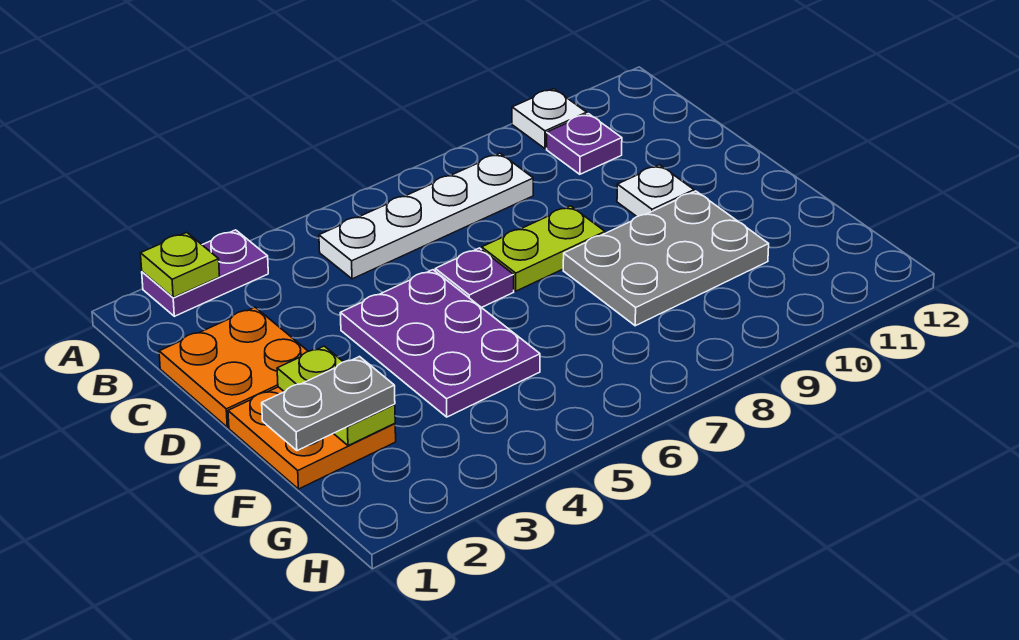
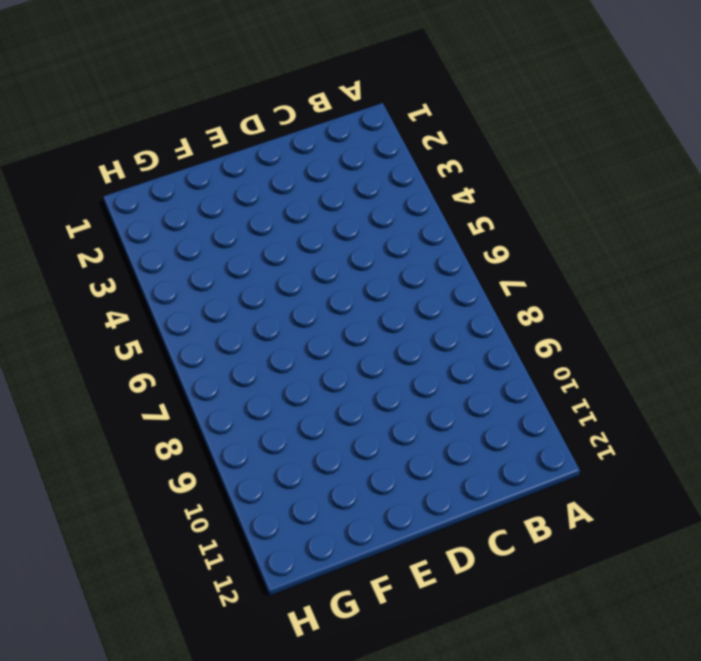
none -> purple 1x2 plate [142,230,268,316]
none -> white 1x1 plate [512,89,587,149]
none -> white 1x4 plate [319,153,533,279]

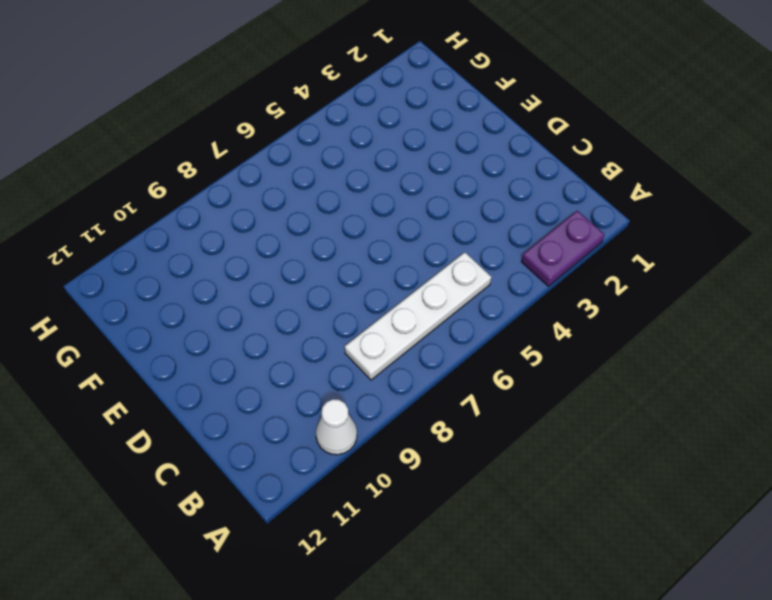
white 1x1 cone [316,399,357,455] -> white 1x1 plate [512,89,587,149]
none -> purple 1x1 plate [547,114,622,174]
none -> orange 2x2 plate [159,307,308,427]
none -> purple 2x3 plate [340,270,540,417]

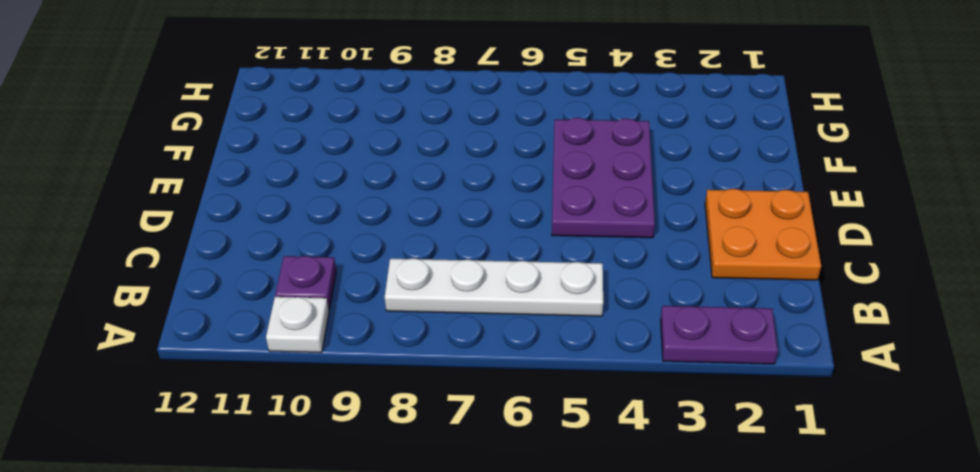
none -> purple 1x1 plate [435,248,514,308]
none -> lime 1x2 plate [482,206,605,291]
none -> white 1x1 plate [617,165,694,216]

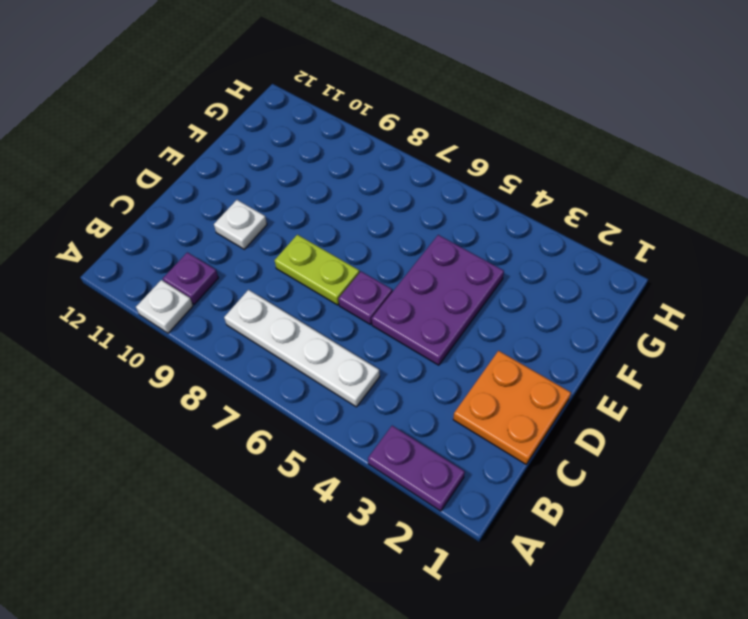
none -> orange 2x2 plate [228,387,396,489]
none -> grey 2x3 plate [563,191,769,326]
none -> lime 1x1 plate [141,232,220,298]

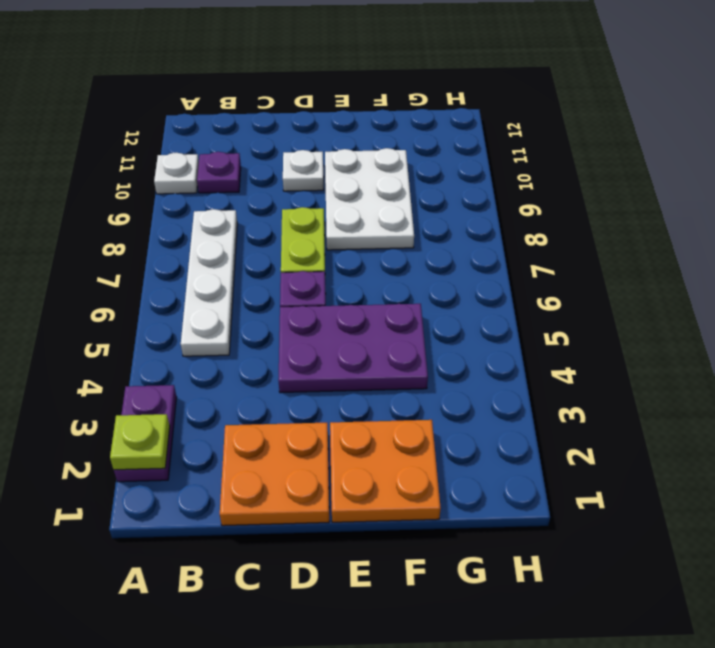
white 2x3 plate [325,148,414,250] -> grey 2x3 plate [563,191,769,326]
none -> lime 1x2 plate [277,346,395,446]
none -> grey 1x2 plate [262,357,395,451]

